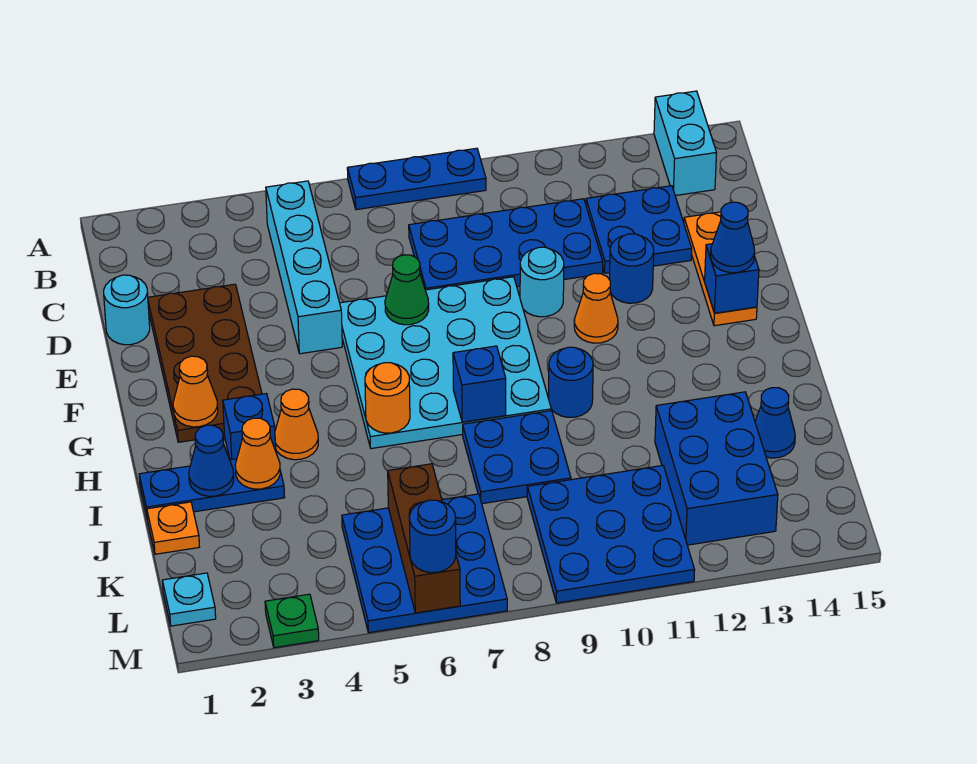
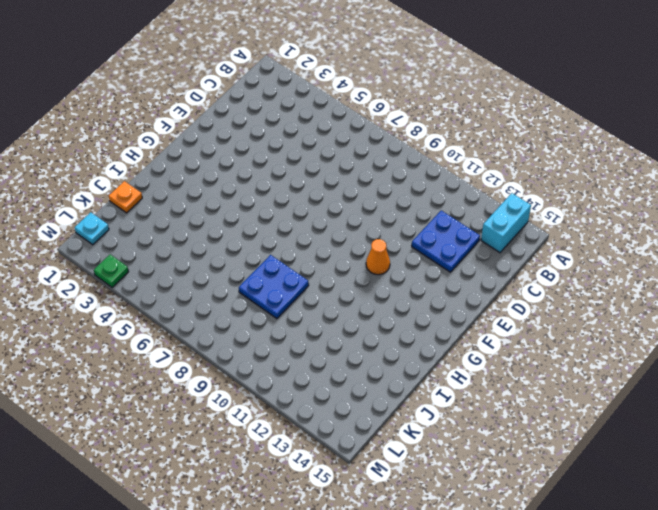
none -> blue 1x3 plate [347,148,486,210]
none -> cyan 1x4 brick [266,181,342,354]
none -> blue 2x4 plate [409,199,603,290]
none -> cyan 1x1 round brick [104,275,150,345]

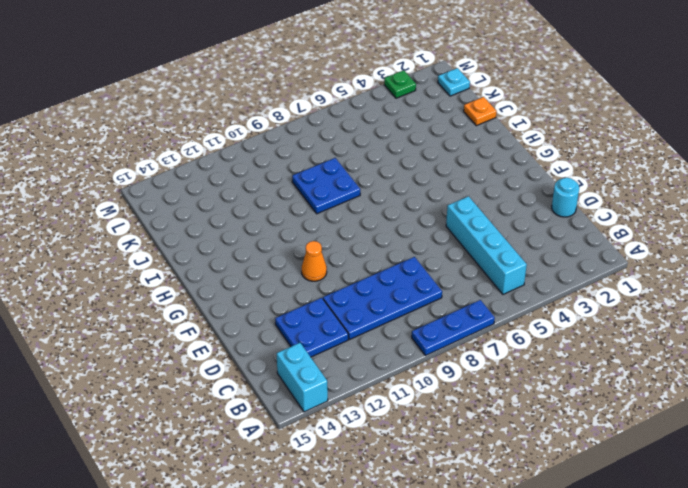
none -> brown 2x4 plate [148,284,262,442]
none -> orange 1x3 plate [684,212,757,326]
none -> cyan 4x4 plate [340,277,551,448]
none -> cyan 1x1 round brick [520,247,564,317]

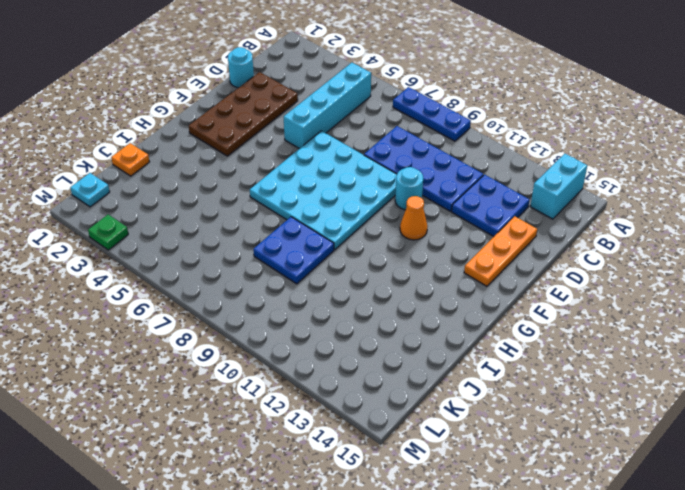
none -> blue 1x1 round brick [609,234,654,303]
none -> blue 1x1 brick [223,394,276,460]
none -> orange 1x1 cone [275,389,318,460]
none -> blue 1x1 round brick [548,347,593,417]

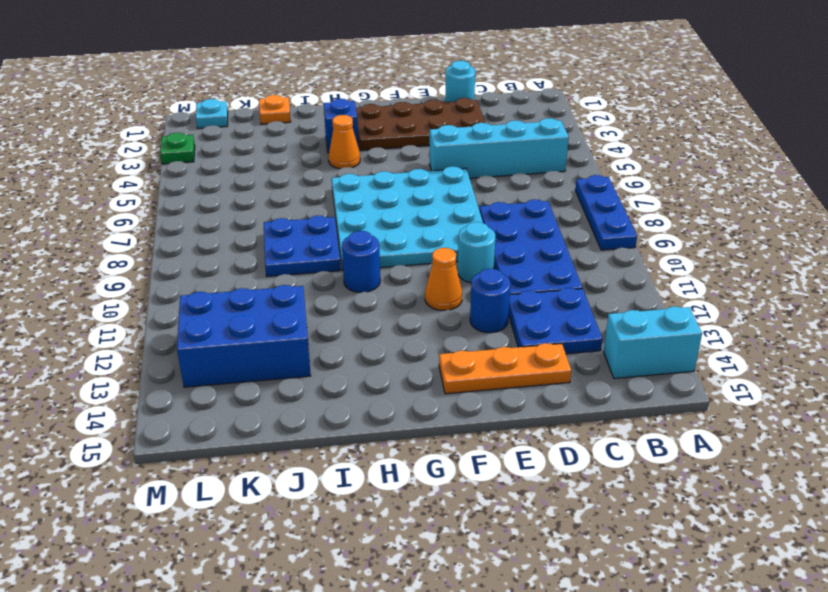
none -> blue 1x3 plate [139,459,285,516]
none -> blue 1x1 cone [755,388,795,458]
none -> blue 3x3 plate [342,494,507,633]
none -> blue 3x3 plate [527,465,695,603]

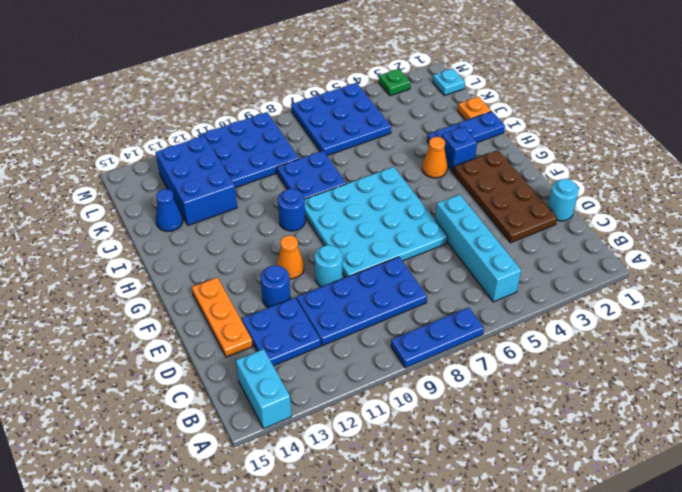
none -> green 1x1 cone [385,255,429,325]
none -> blue 1x1 brick [705,244,759,313]
none -> orange 1x1 cone [173,356,218,427]
none -> orange 1x1 round brick [365,363,410,433]

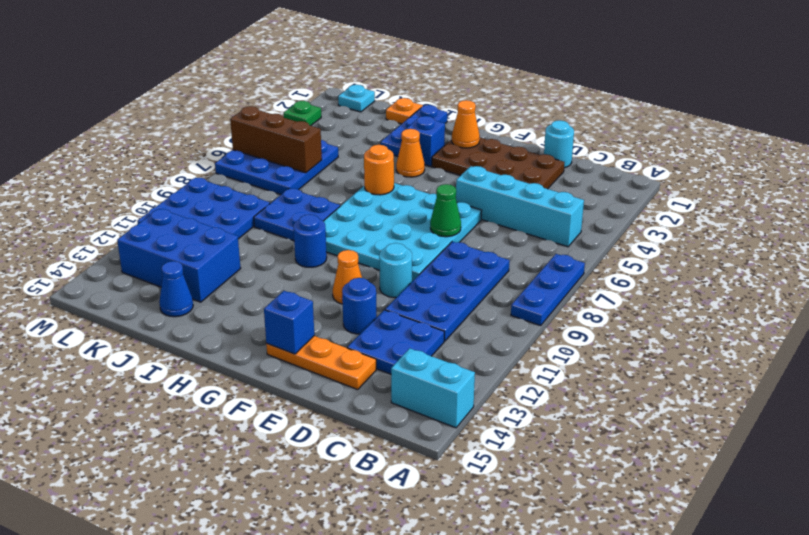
none -> blue 1x1 brick [453,346,506,422]
none -> blue 1x1 cone [189,425,234,496]
none -> orange 1x1 cone [235,418,280,489]
none -> blue 1x1 cone [711,202,755,273]

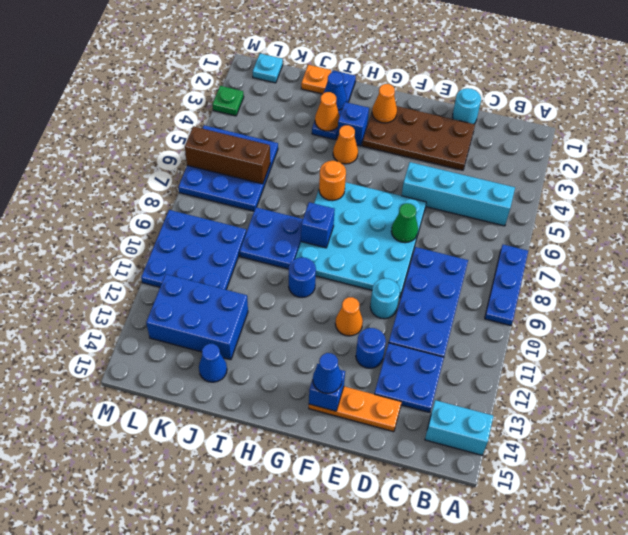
none -> blue 1x1 round brick [409,500,456,573]

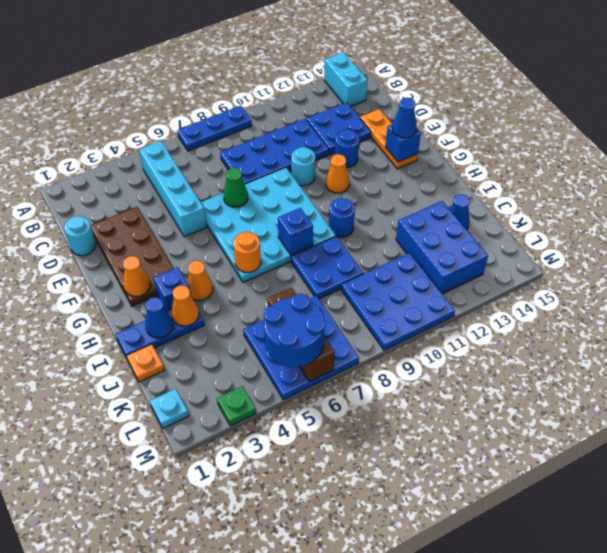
blue 2x2 round brick [264,294,325,367] -> blue 1x1 round brick [409,500,456,573]

